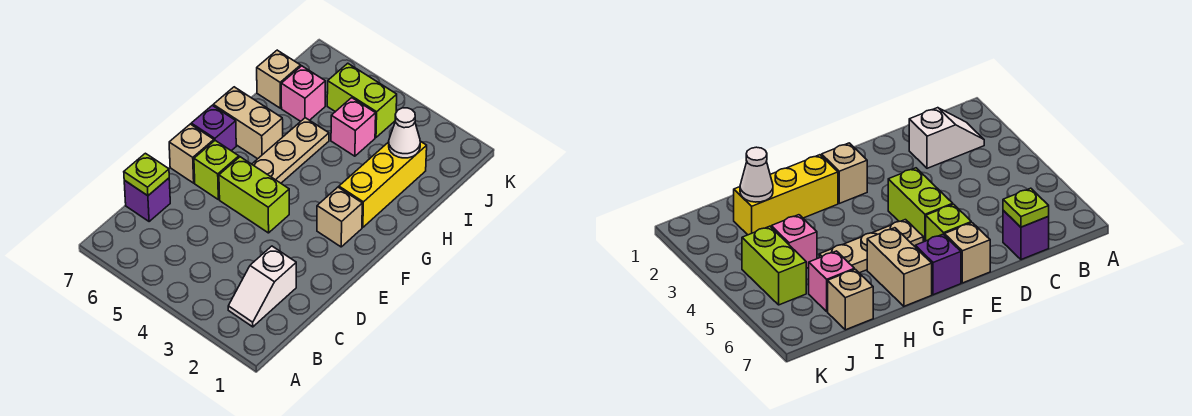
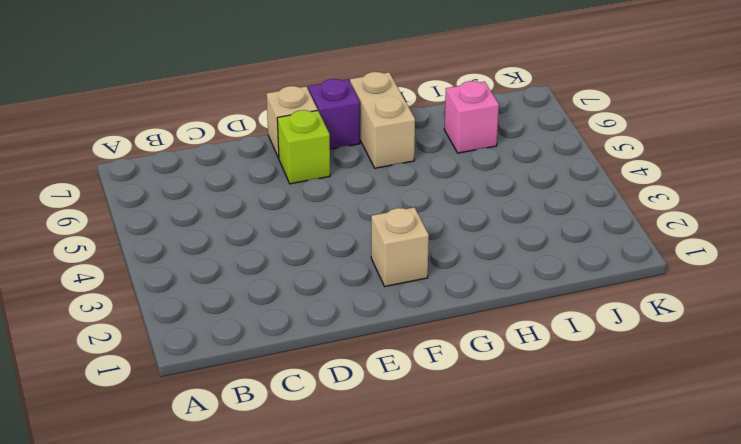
none -> white 1x2 slope [228,246,296,327]
none -> purple 1x1 brick [124,178,170,222]
none -> lime 1x2 brick [219,157,289,233]

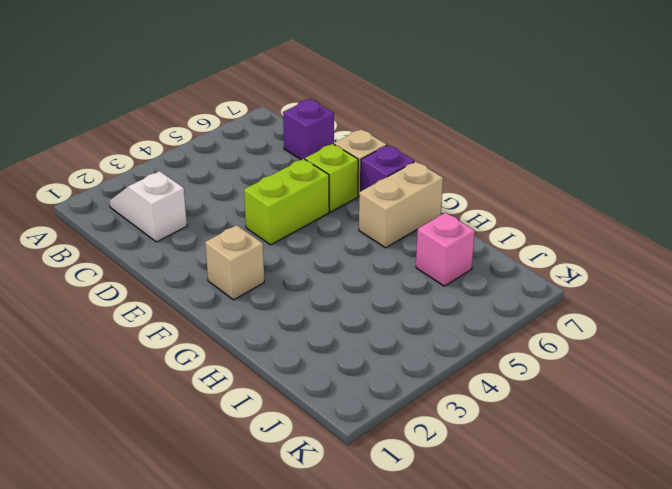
none -> tan 1x3 plate [252,118,329,183]
none -> yellow 1x3 brick [339,141,427,227]
none -> pink 1x1 brick [331,98,376,156]

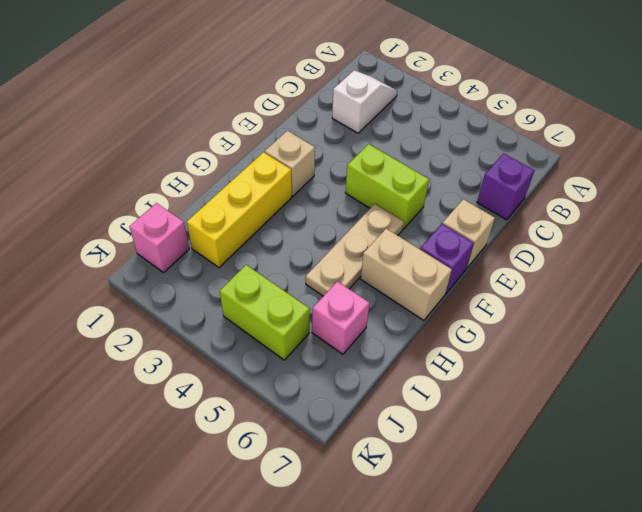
pink 1x1 brick [129,203,189,272] -> pink 1x1 brick moved to [331,98,376,156]
none -> lime 1x1 brick [194,141,239,199]
none -> tan 1x1 brick [257,50,301,108]
none -> lime 1x1 plate [124,153,169,196]

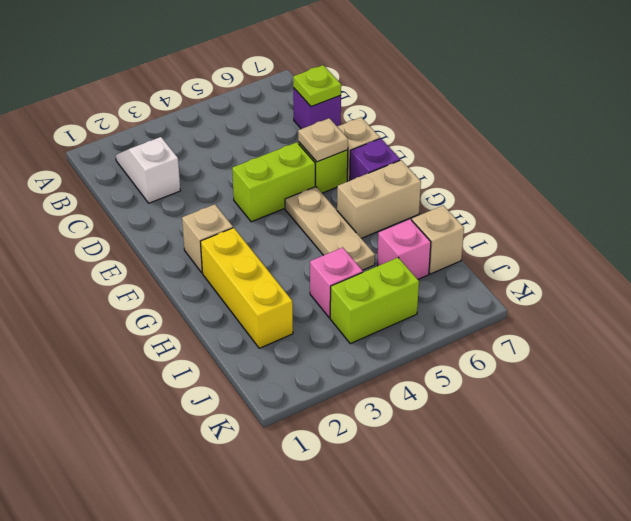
tan 1x1 plate [298,118,348,162] -> none
none -> white 1x1 cone [389,108,420,158]

